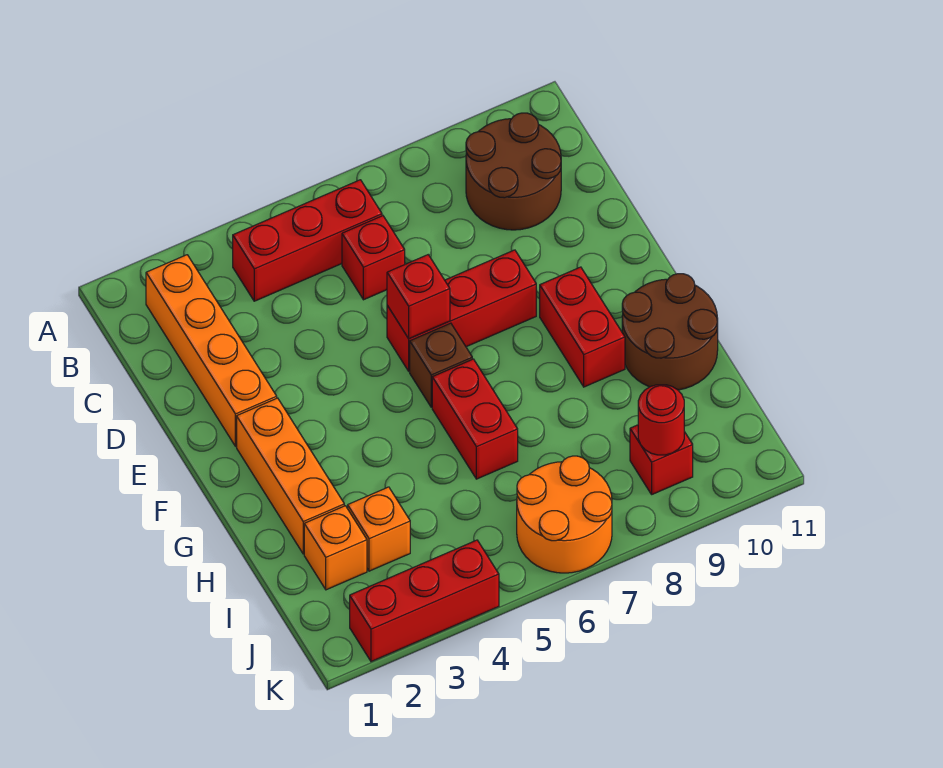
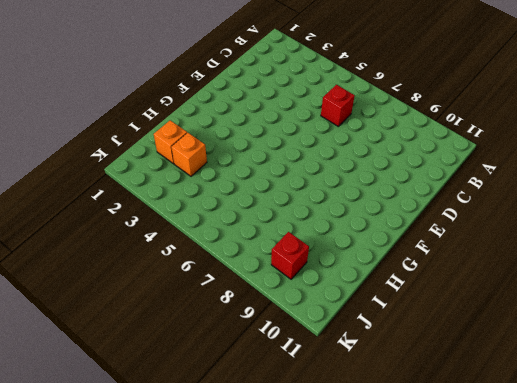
none -> orange 1x4 brick [146,255,277,446]
none -> red 1x3 brick [233,180,382,301]
none -> brown 2x2 round brick [466,113,561,230]

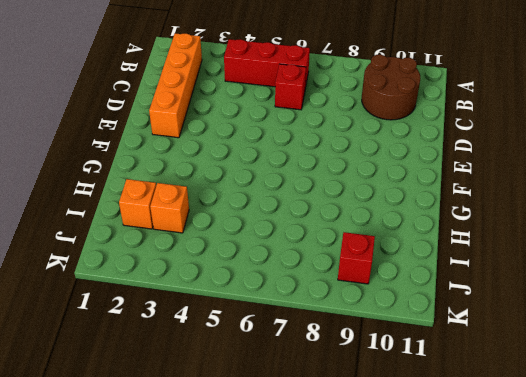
none -> red 1x3 brick [387,250,536,371]
none -> orange 1x3 brick [237,398,344,554]
none -> brown 1x1 brick [410,323,472,407]

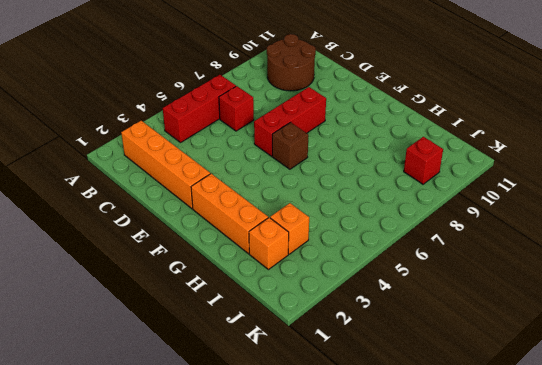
none -> red 1x2 brick [540,267,625,387]
none -> red 1x2 brick [432,359,518,479]
none -> brown 2x2 round brick [622,274,718,390]

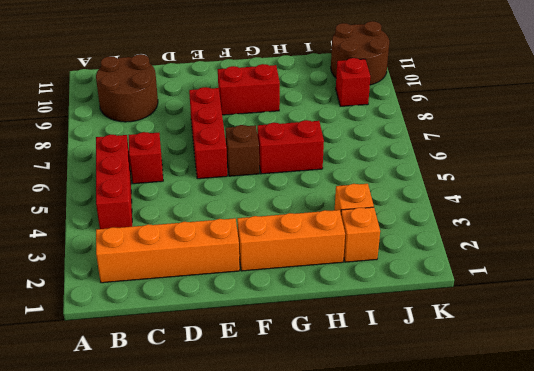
brown 2x2 round brick [331,21,389,85] -> brown 2x2 round brick moved to [622,274,718,390]
none -> orange 2x2 round brick [517,456,612,573]
none -> red 1x3 brick [350,540,499,662]
none -> red 1x1 brick [387,255,450,339]

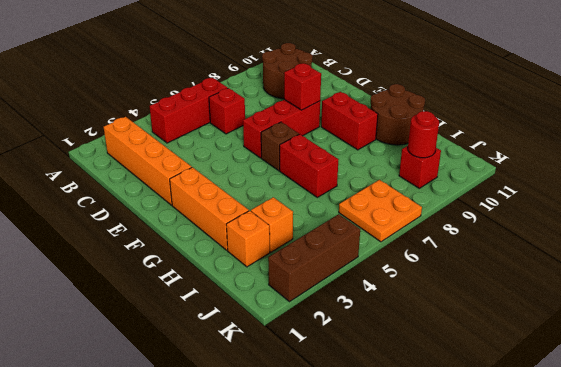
red 1x1 brick [284,63,321,110] -> red 1x1 brick moved to [387,255,450,339]
orange 2x2 plate [339,180,422,242] -> orange 2x2 round brick [517,456,612,573]
brown 1x3 brick [268,214,360,302] -> red 1x3 brick [350,540,499,662]

